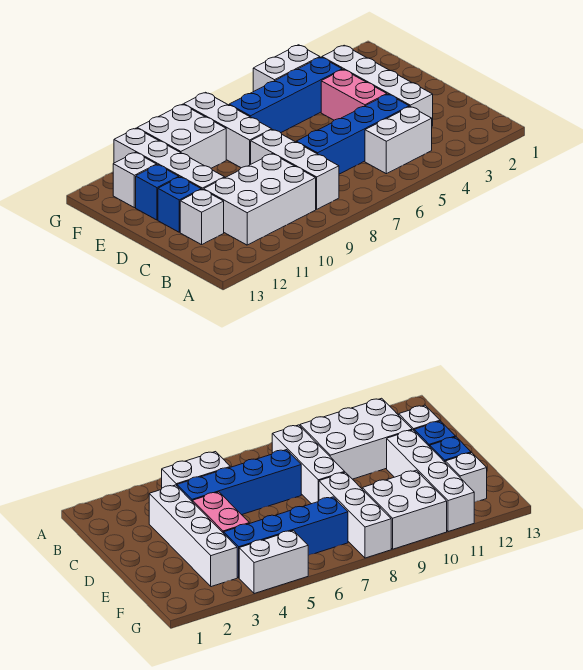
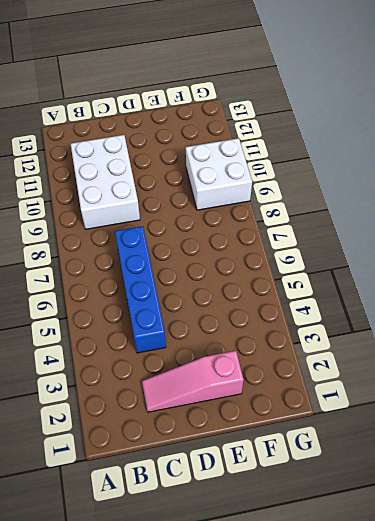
pink 1x3 slope [142,351,244,412] -> none
none -> white 1x2 brick [365,107,432,174]
none -> white 1x3 brick [251,130,339,209]
none -> white 1x4 brick [322,45,433,126]

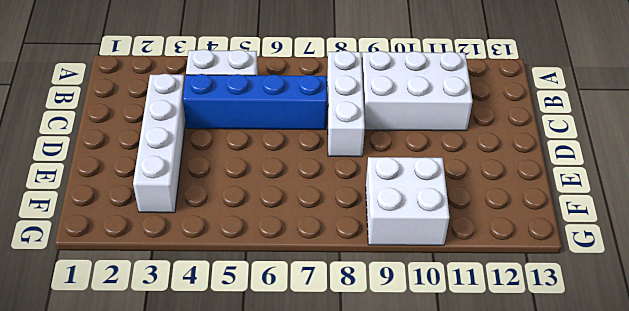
none -> white 1x1 brick [180,189,224,245]
none -> pink 1x2 brick [321,70,387,120]
none -> white 1x4 brick [114,128,225,190]

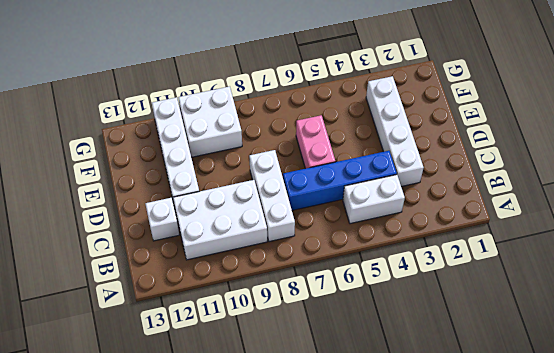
pink 1x2 brick [296,115,335,169] -> pink 1x2 brick moved to [321,70,387,120]
none -> blue 1x1 brick [158,177,201,232]
none -> white 1x3 brick [184,92,272,168]
none -> blue 1x1 brick [136,165,179,220]

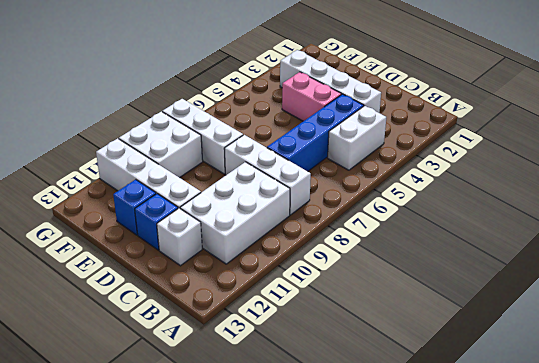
none -> blue 1x4 brick [229,57,342,133]
none -> white 1x1 brick [113,152,157,208]
none -> white 1x2 brick [253,45,320,92]

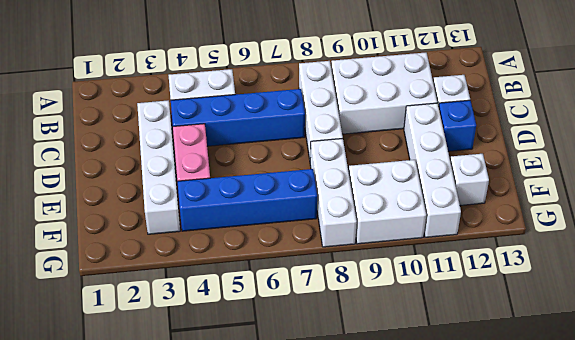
none -> blue 1x1 brick [136,165,179,220]
none -> white 1x2 brick [253,45,320,92]

